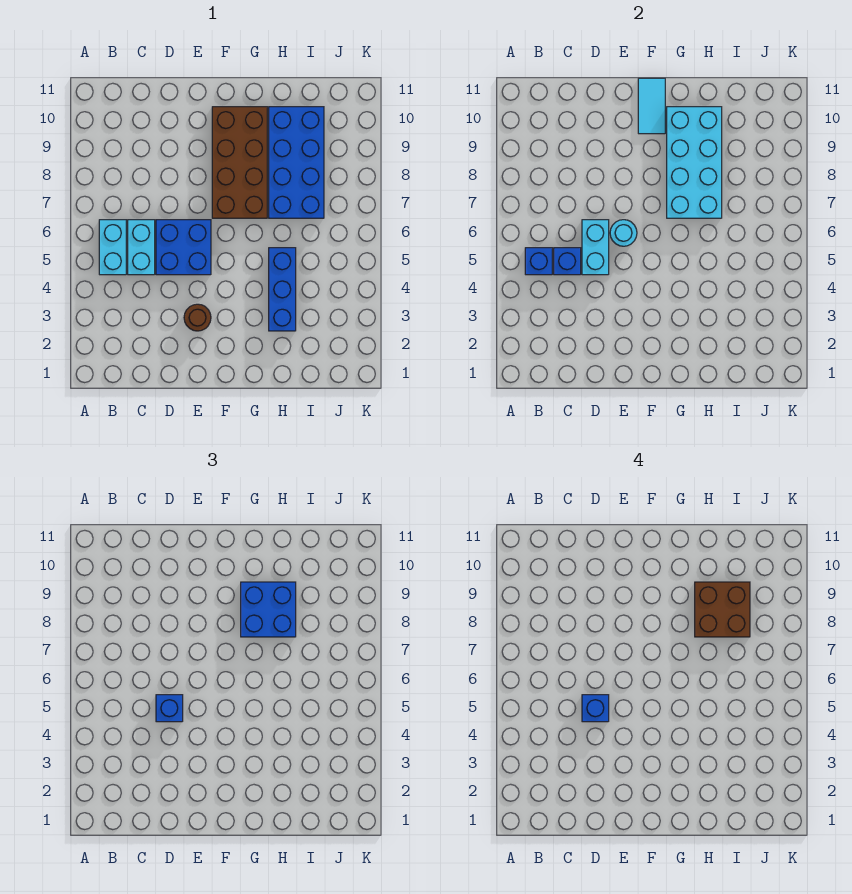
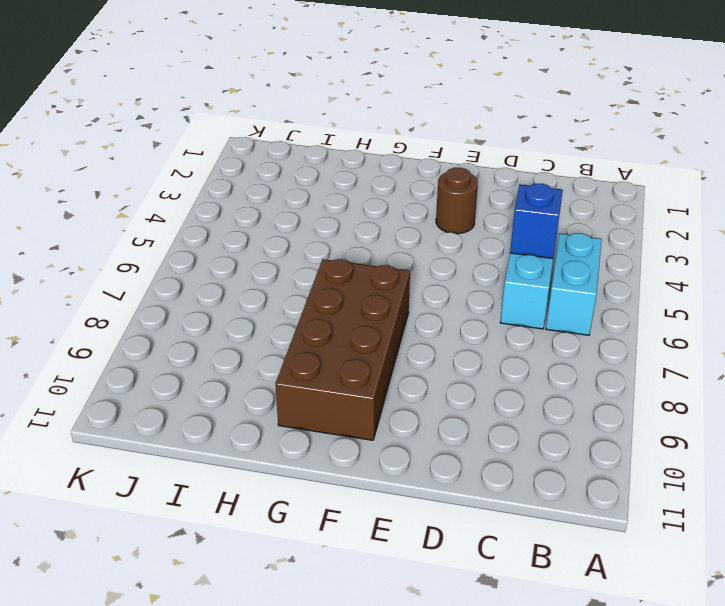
none -> blue 2x2 brick [156,220,211,275]
none -> blue 1x3 brick [269,248,296,331]
none -> blue 2x4 brick [269,107,324,218]

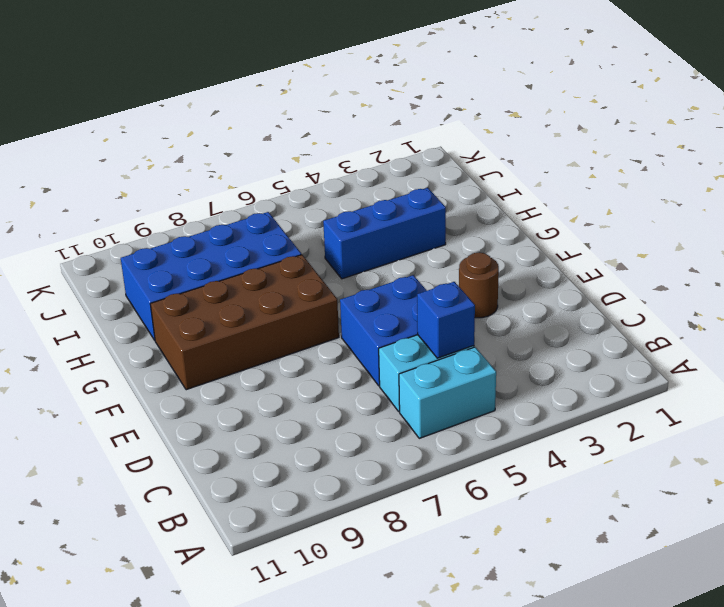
none -> blue 1x1 brick [525,248,552,275]
none -> cyan 1x2 brick [582,220,609,275]
none -> cyan 1x1 round brick [610,220,637,246]

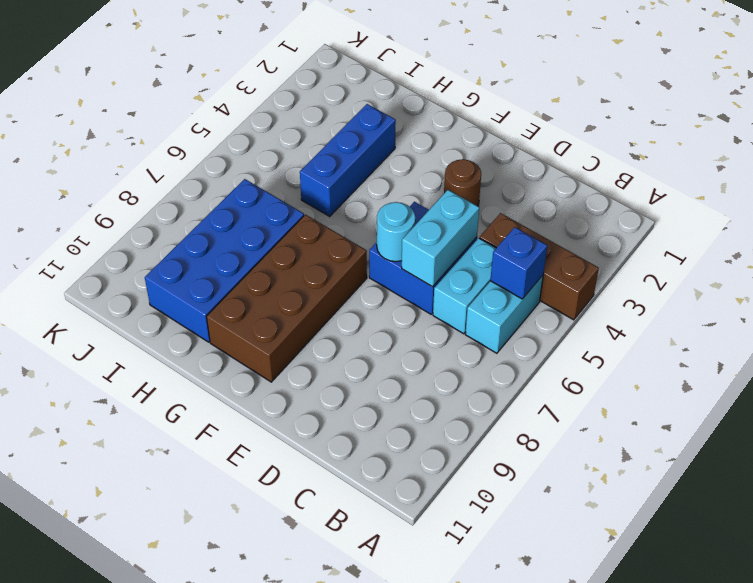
brown 1x3 brick [480,213,599,320] -> none
none -> blue 1x1 brick [554,248,581,275]
none -> cyan 1x2 tile [638,78,665,134]
none -> cyan 2x4 brick [667,107,722,218]

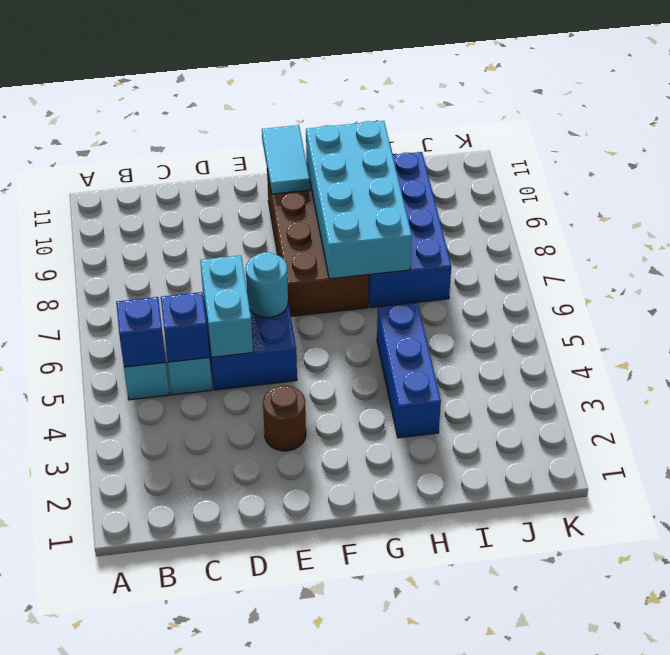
none -> blue 1x1 brick [156,695,183,722]
none -> blue 2x2 brick [241,582,296,637]
none -> blue 1x1 brick [582,695,609,722]

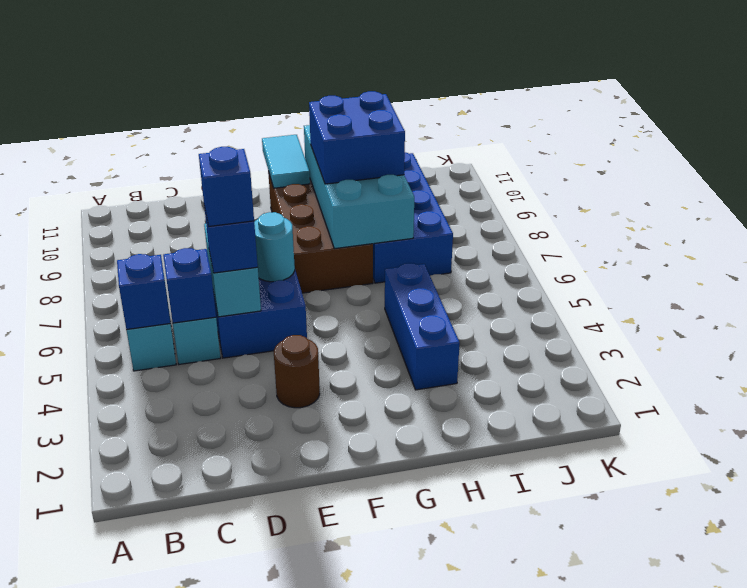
none -> brown 2x2 brick [695,582,750,637]

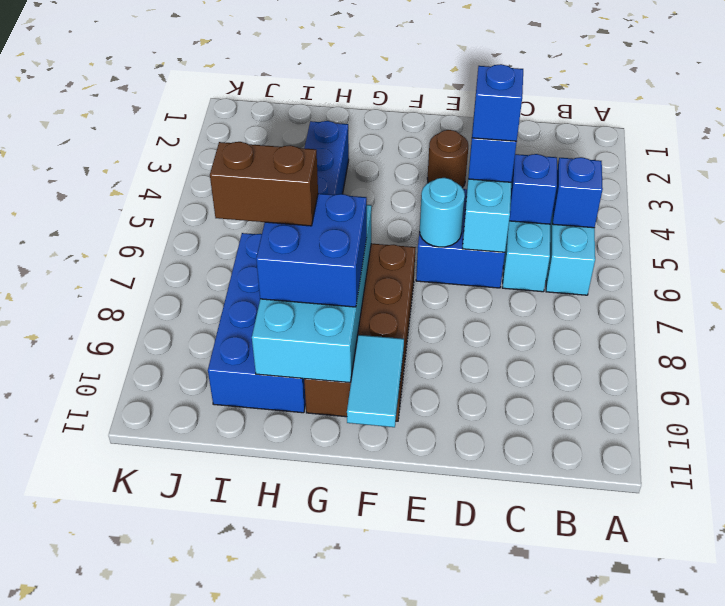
brown 1x2 brick [210,142,318,226] -> brown 2x2 brick [695,582,750,637]

